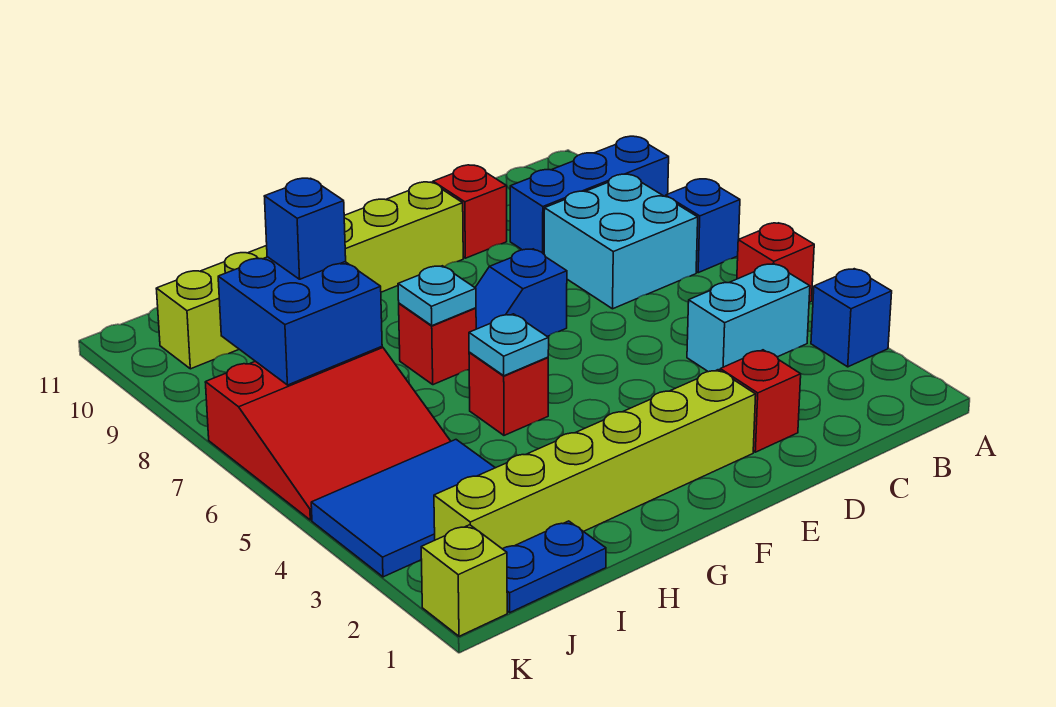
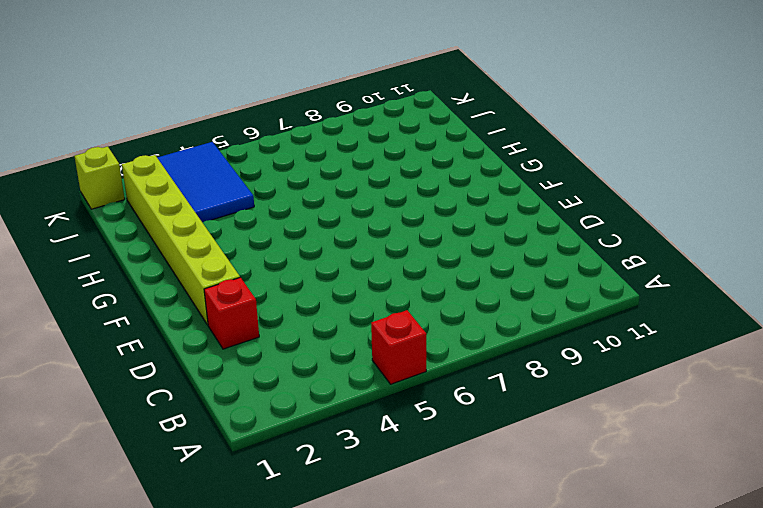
none -> blue 1x1 brick [811,269,892,367]
none -> blue 1x1 brick [666,179,740,273]
none -> blue 1x3 brick [510,136,669,254]

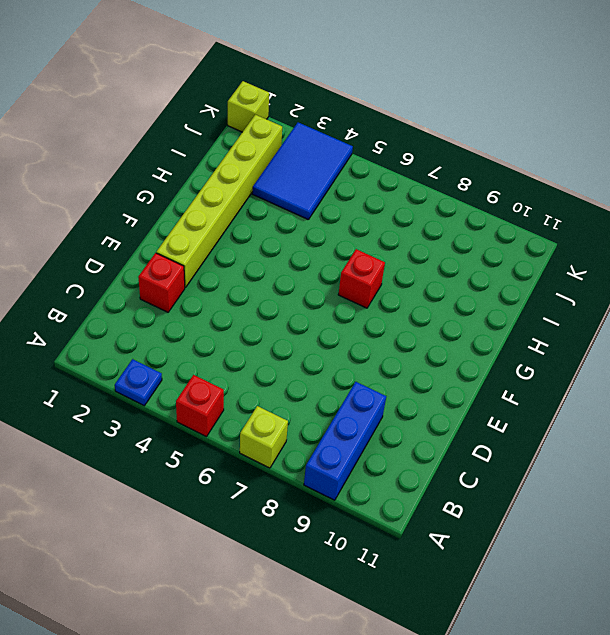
blue 1x1 plate [115,359,162,406] -> blue 1x1 brick [811,269,892,367]
lime 1x1 brick [240,406,288,468] -> blue 1x1 brick [666,179,740,273]
none -> cyan 1x2 brick [687,264,810,372]
none -> cyan 2x2 brick [544,174,698,309]
none -> red 1x1 brick [433,165,507,258]

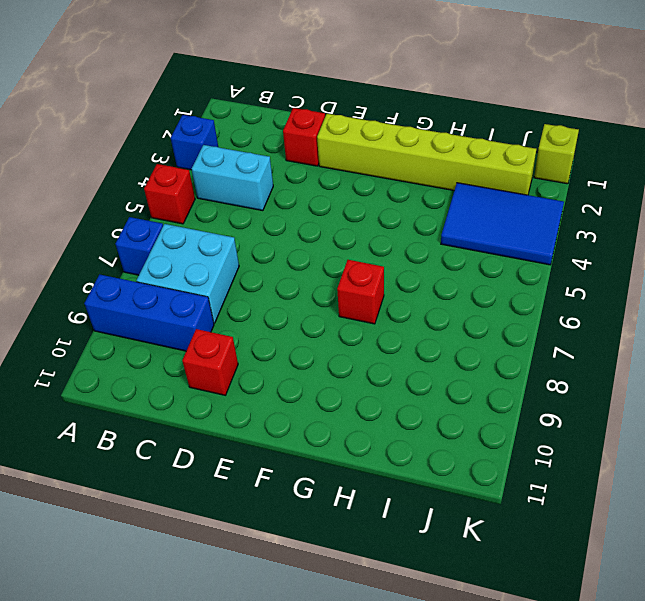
none -> blue 1x2 slope [475,249,567,337]
none -> lime 1x6 brick [156,182,463,369]
none -> red 1x1 brick [469,352,548,435]

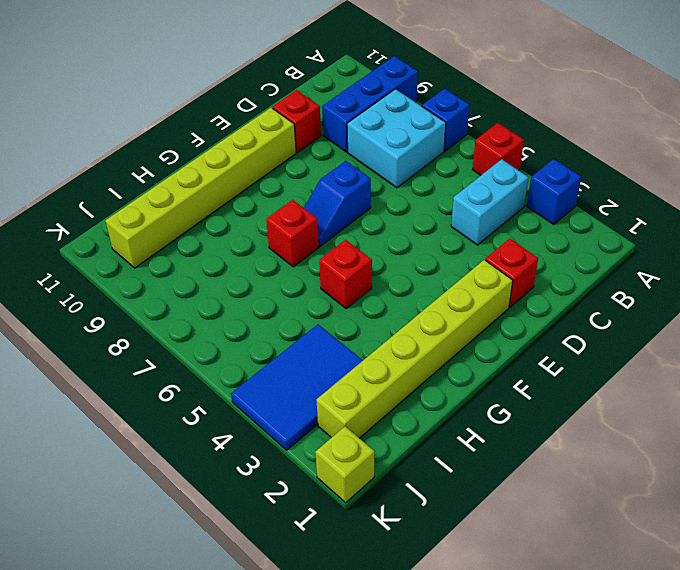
none -> blue 1x2 plate [503,521,606,612]
none -> red 3x3 slope [205,347,451,520]
none -> cyan 1x1 plate [469,314,549,376]

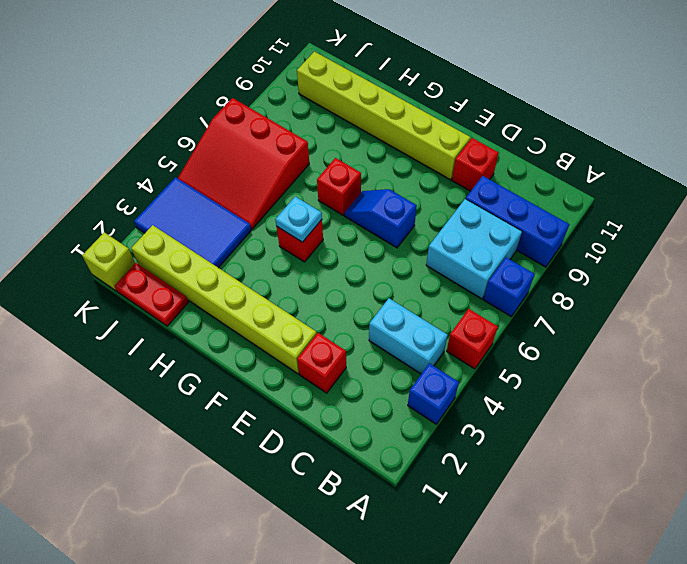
red 1x2 plate [115,263,188,326] -> blue 1x2 plate [503,521,606,612]
none -> cyan 1x1 plate [398,266,476,326]
none -> blue 2x2 brick [218,257,382,385]
none -> blue 1x1 brick [264,178,346,279]

